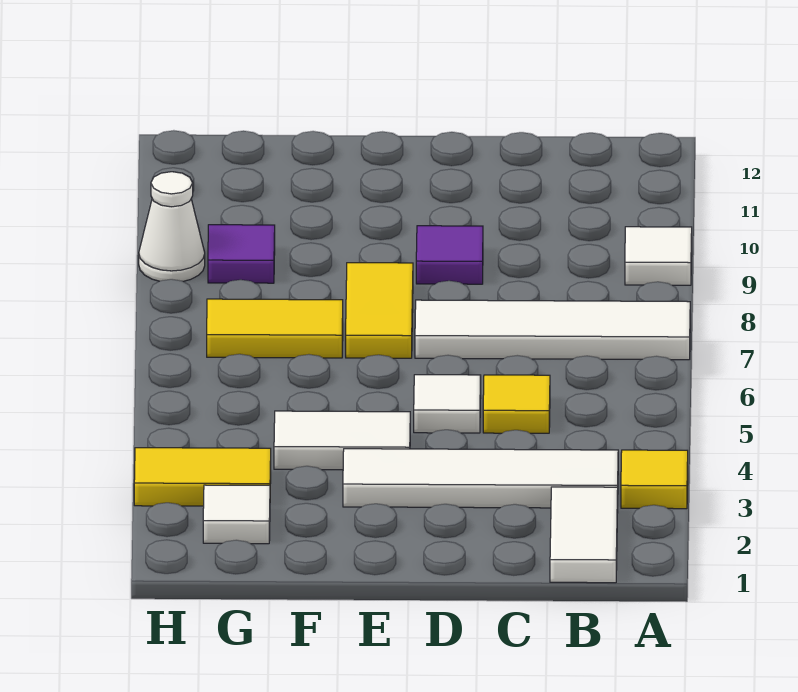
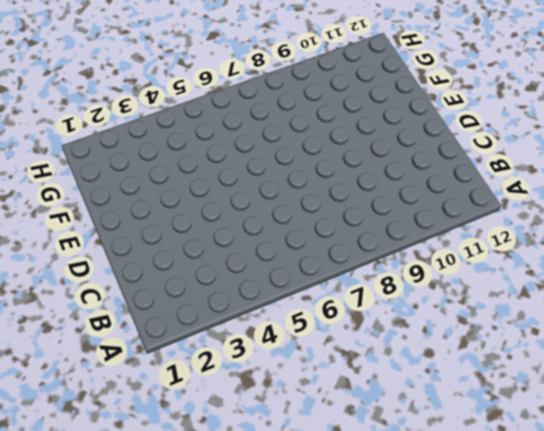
none -> yellow 1x1 tile [621,450,688,509]
none -> white 1x4 tile [415,300,690,360]
none -> white 1x1 tile [625,227,692,285]

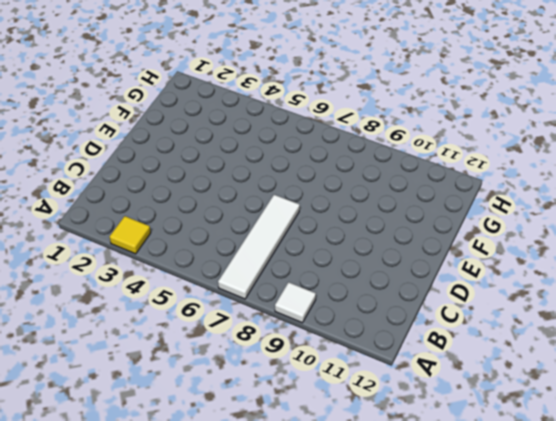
none -> white 1x2 tile [550,487,618,583]
none -> white 1x4 tile [343,449,618,508]
none -> yellow 1x1 tile [483,375,550,433]

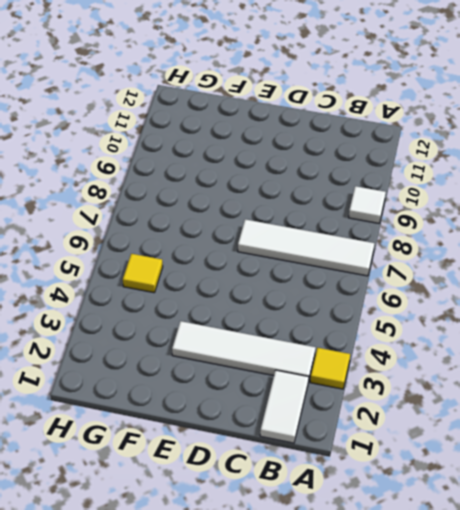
yellow 1x1 tile [123,254,163,293] -> yellow 1x1 tile moved to [483,375,550,433]
none -> white 1x1 tile [414,375,481,433]
none -> purple 1x1 tile [416,226,483,284]
none -> white 1x2 tile [274,411,410,470]

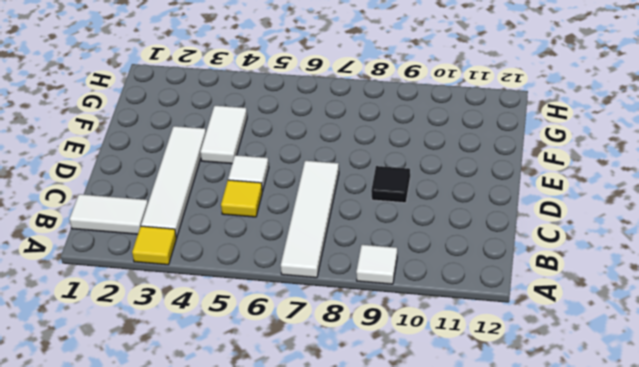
black 1x1 tile [371,166,410,203] -> purple 1x1 tile [416,226,483,284]
none -> yellow 1x2 tile [346,263,413,358]
none -> yellow 1x2 tile [207,299,343,358]
none -> white 1x1 tile [203,485,270,544]

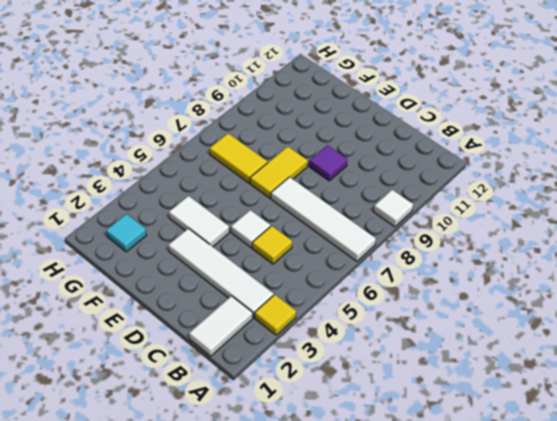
cyan 1x1 tile [106,214,147,252] -> white 1x1 tile [203,485,270,544]
none -> yellow 1x2 tile [134,448,271,506]
none -> purple 1x1 tile [208,225,275,283]
none -> white 1x1 cone [139,172,205,281]

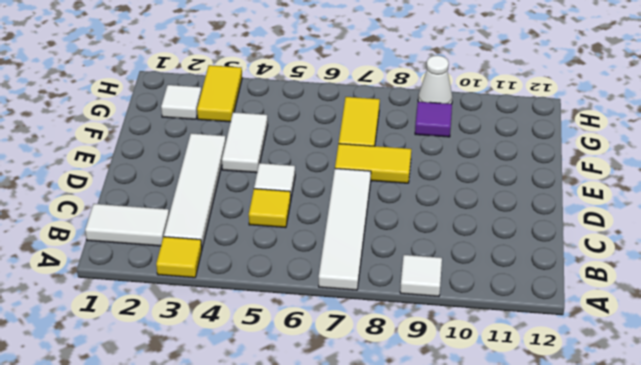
none -> purple 1x1 tile [416,226,483,284]

